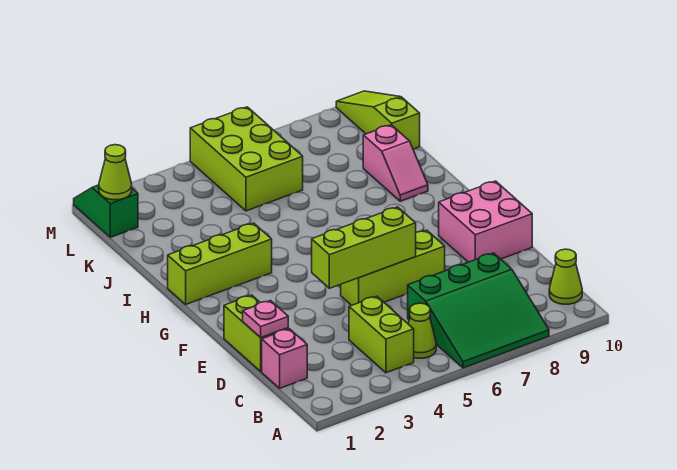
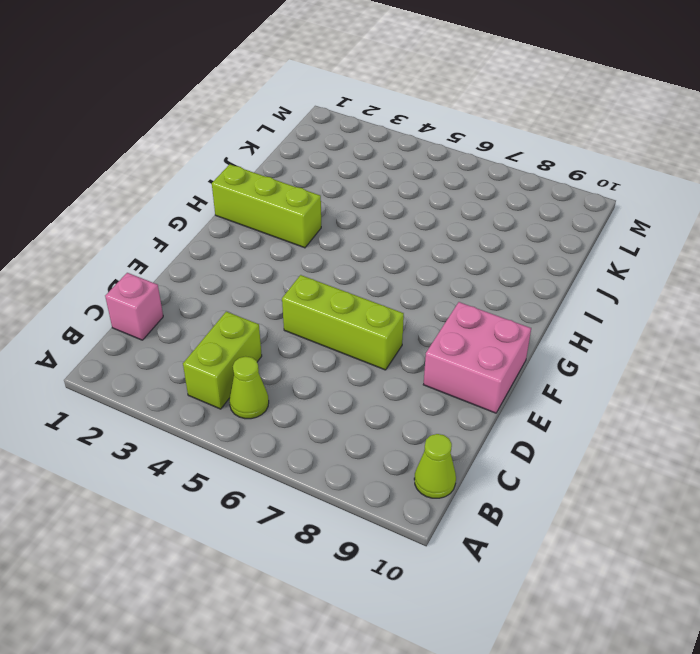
none -> green 3x3 slope [408,253,549,368]
none -> lime 1x2 brick [224,295,288,372]
none -> pink 1x2 slope [363,125,428,201]

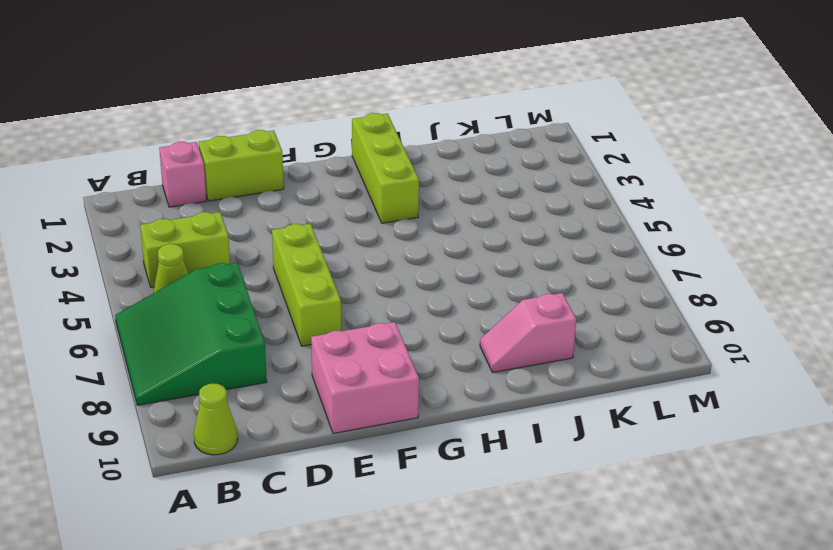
none -> lime 2x3 brick [190,107,303,211]
none -> lime 1x3 slope [336,91,420,149]
none -> green 1x2 slope [74,185,138,237]

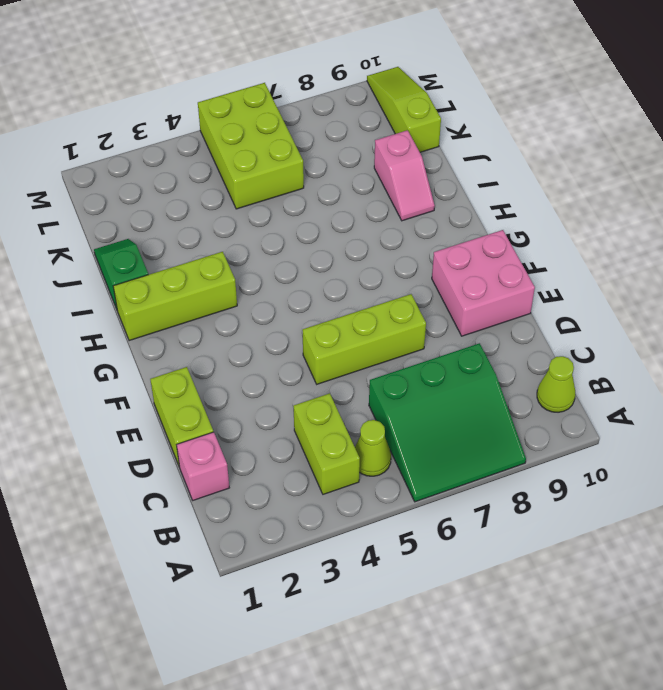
green 1x2 slope [94,239,148,309] -> green 1x2 slope moved to [74,185,138,237]
none -> pink 1x1 plate [243,301,288,338]
none -> lime 1x3 brick [312,207,416,288]
none -> lime 1x1 cone [99,145,132,200]

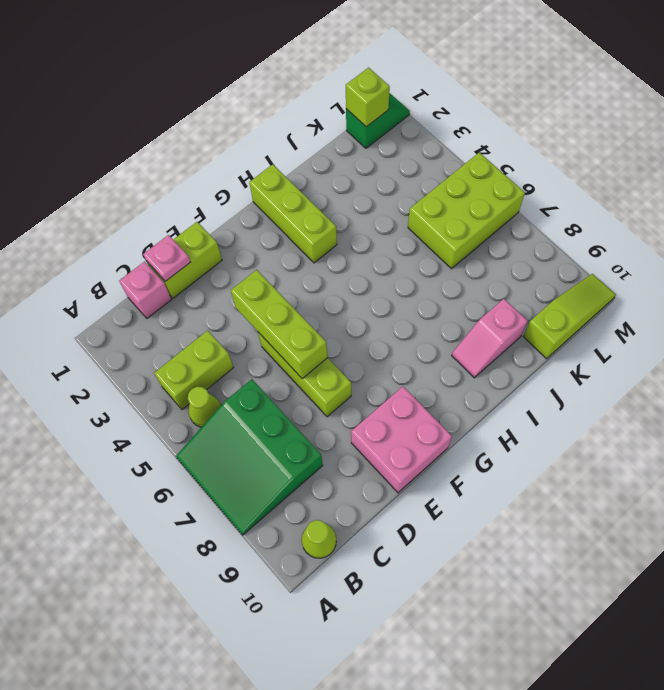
lime 1x1 brick [346,68,390,127] -> lime 1x1 cone [99,145,132,200]

